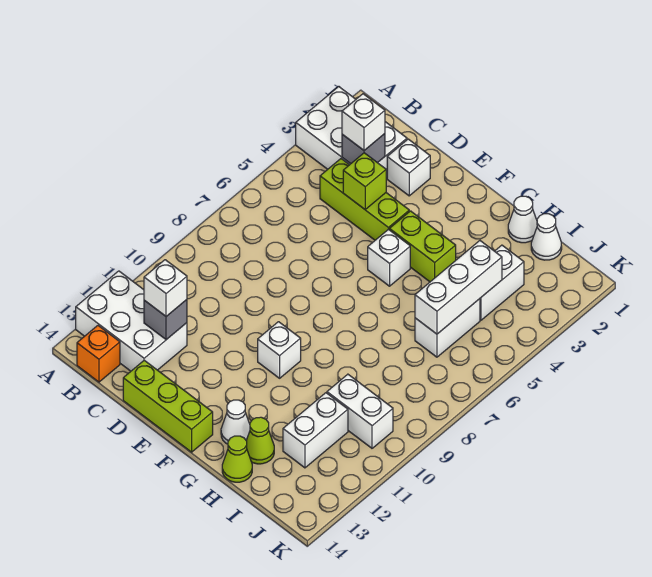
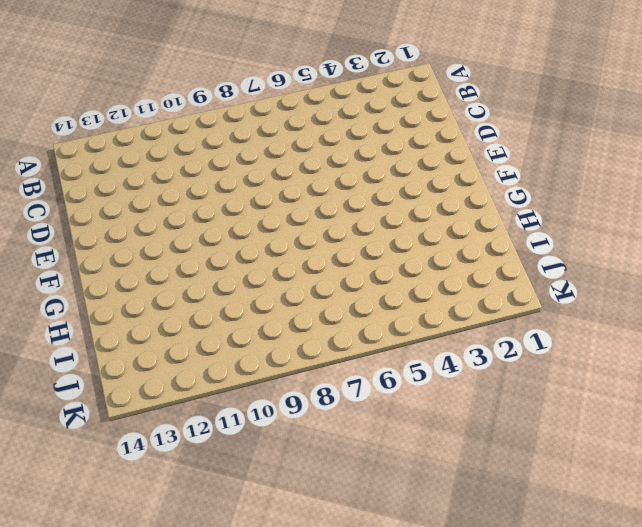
none -> white 2x3 brick [296,87,407,178]
none -> white 2x3 brick [76,271,187,371]
none -> orange 1x1 brick [77,326,120,382]

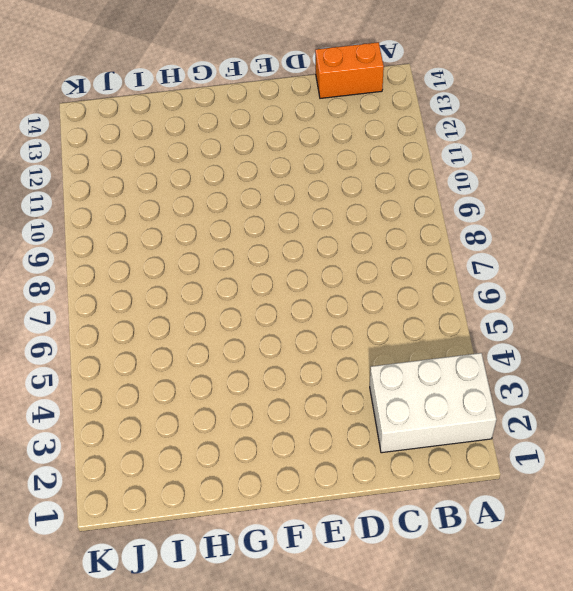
orange 1x2 brick [315,42,384,98] -> orange 1x1 brick [77,326,120,382]
none -> white 2x3 brick [76,271,187,371]
none -> lime 1x3 brick [320,159,409,240]
none -> white 1x1 brick [387,139,430,196]

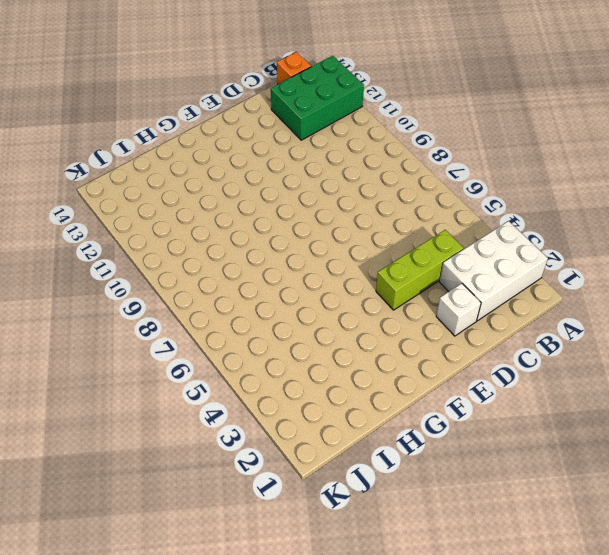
green 2x3 brick [271,56,364,140] -> white 2x3 brick [76,271,187,371]
none -> lime 1x3 brick [123,360,213,452]
none -> lime 1x2 brick [390,211,456,282]
none -> white 1x1 brick [368,229,410,286]

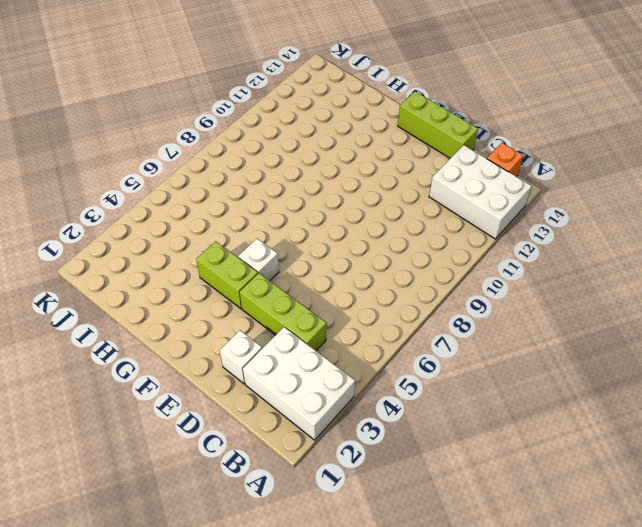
none -> white 1x1 brick [258,322,301,378]
none -> white 1x1 cone [221,400,250,444]
none -> white 1x1 cone [508,196,537,243]

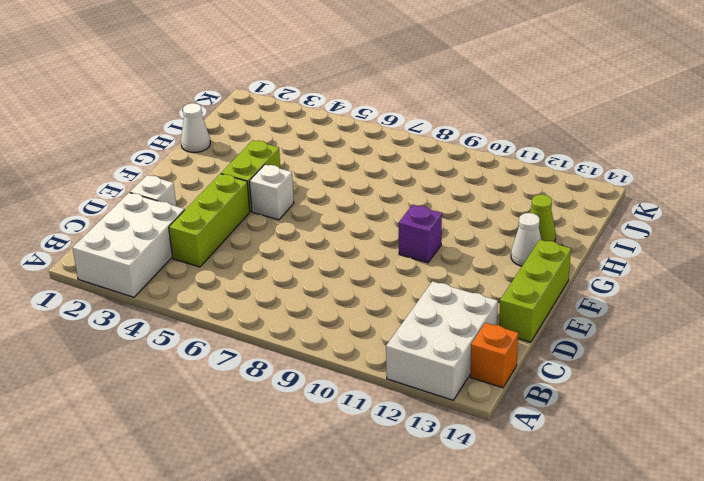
purple 1x1 brick [399,205,442,263] -> white 1x1 brick [258,322,301,378]
none -> lime 1x1 cone [222,436,252,482]
none -> white 1x1 cone [531,214,562,260]
none -> white 1x2 brick [480,245,524,320]

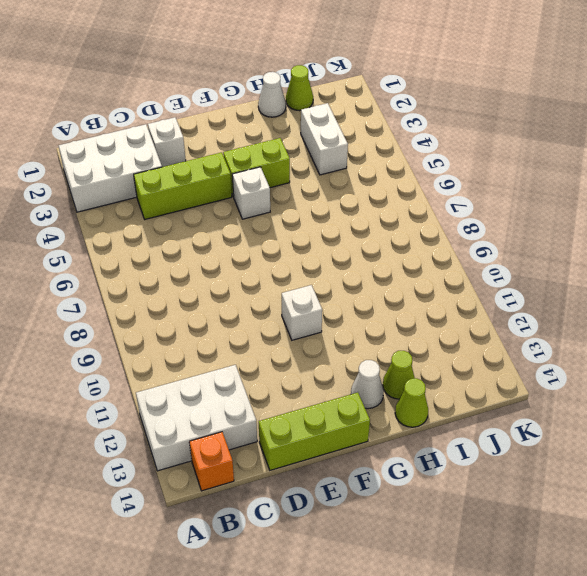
lime 1x1 cone [286,65,313,111] -> white 1x1 cone [531,214,562,260]
none -> white 1x2 brick [415,299,480,357]
none -> white 1x2 brick [327,374,393,448]
none -> white 1x2 brick [283,393,348,468]

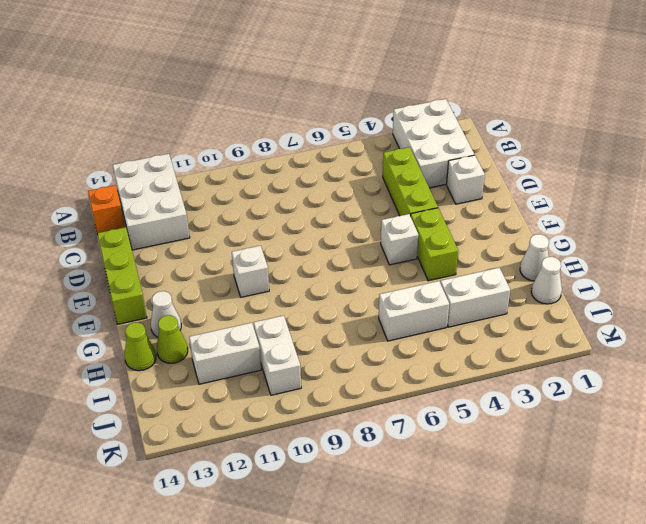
none -> grey 1x1 brick [342,134,385,164]
none -> grey 1x1 brick [144,300,187,340]
none -> lime 1x1 brick [343,153,386,209]

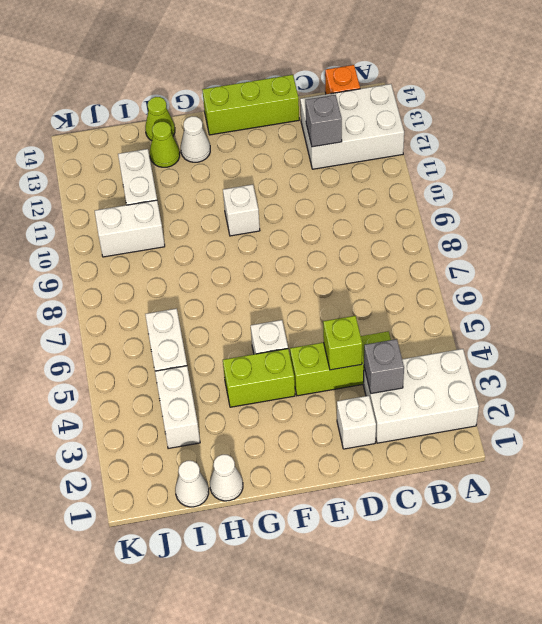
none -> white 1x3 brick [415,241,502,334]
none -> white 1x1 brick [342,94,385,150]
none -> white 1x1 brick [144,260,187,316]

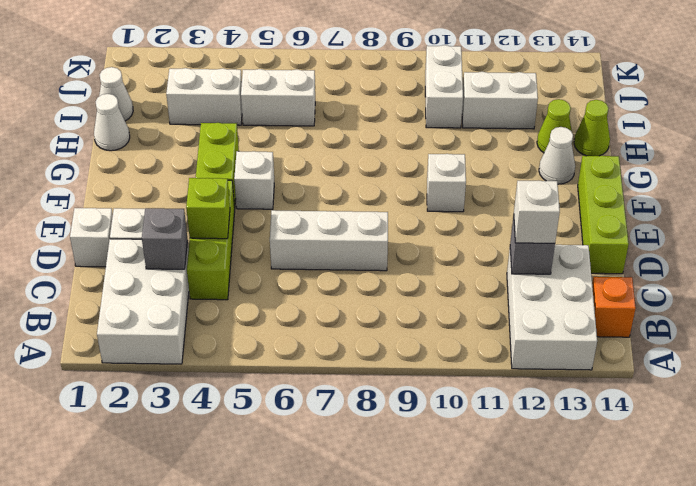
white 1x1 brick [70,208,113,267] -> white 1x1 brick moved to [342,94,385,150]
white 1x3 brick [270,210,388,271] -> white 1x3 brick moved to [415,241,502,334]

